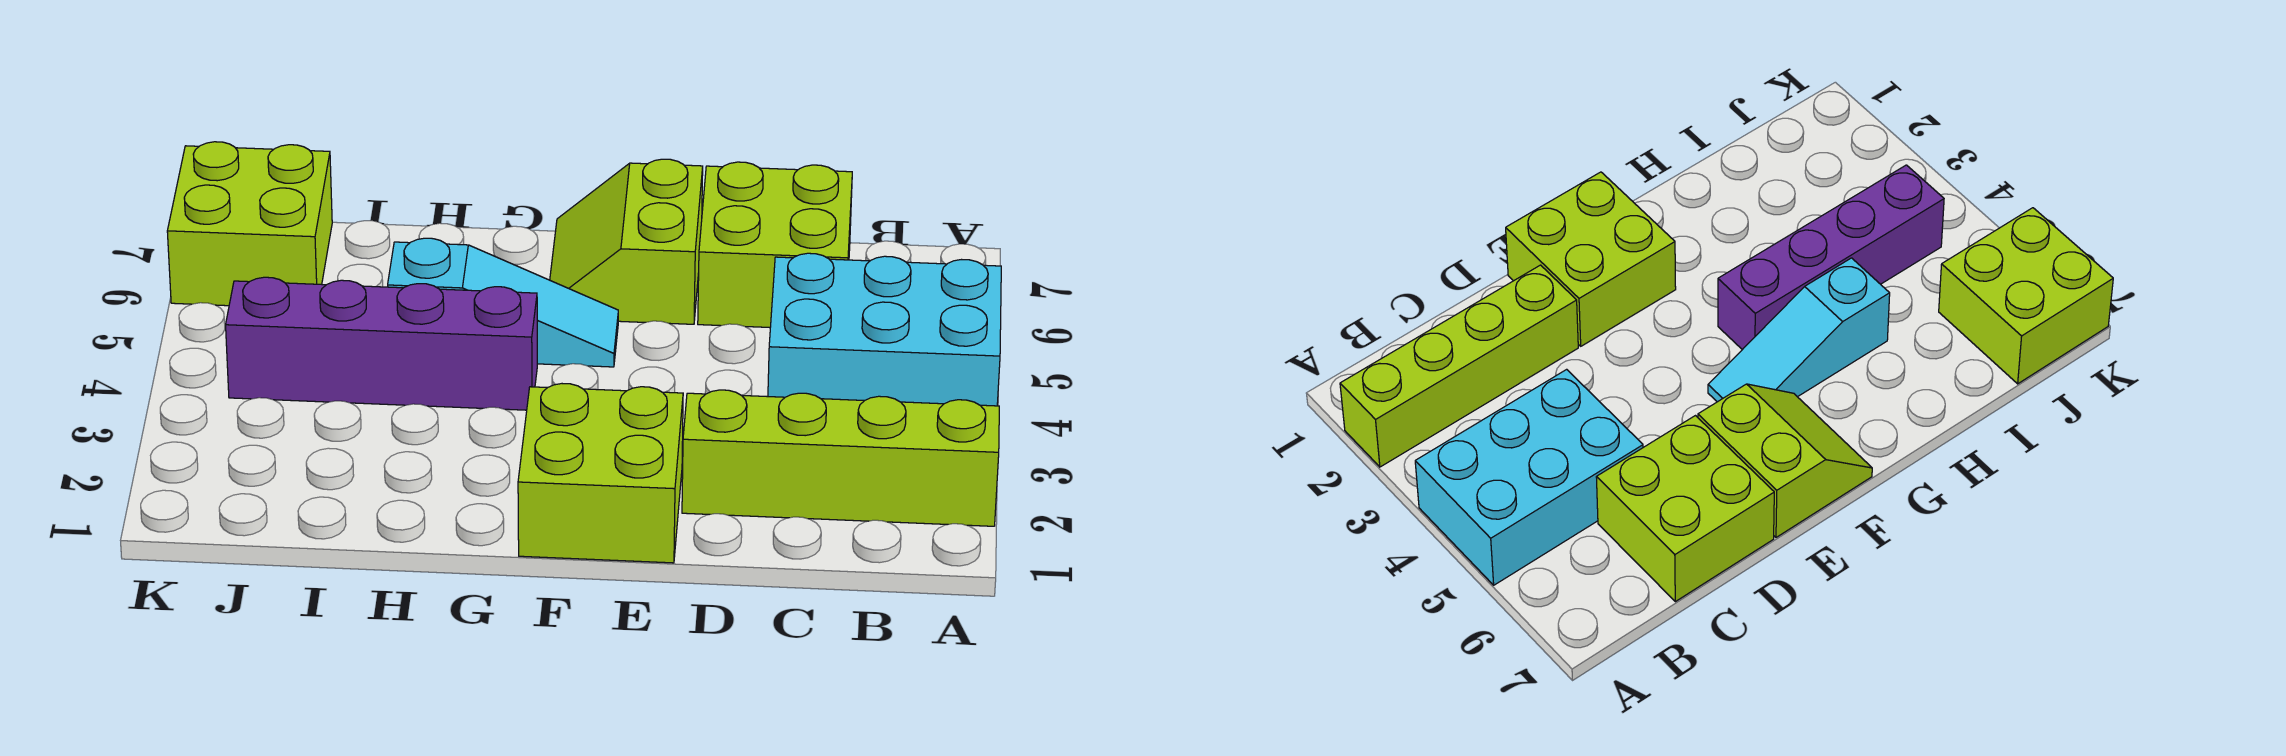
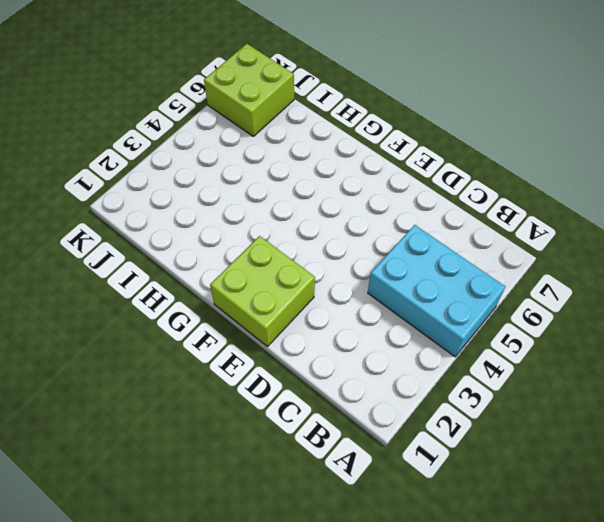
none -> lime 1x4 brick [682,390,999,526]
none -> lime 2x2 brick [698,162,852,328]

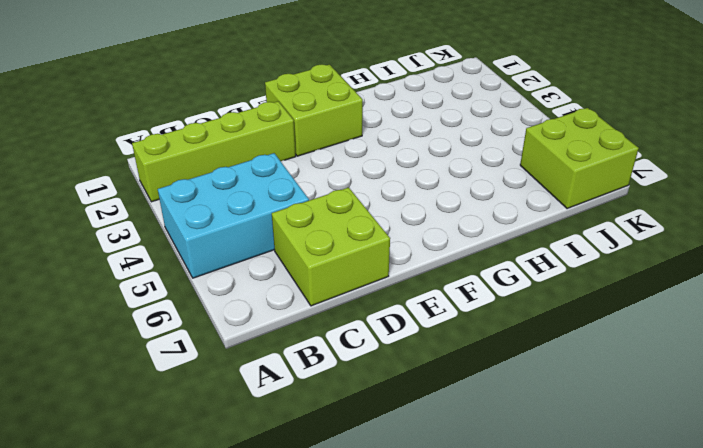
none -> lime 2x2 slope [550,159,703,324]
none -> cyan 1x3 slope [388,238,618,367]

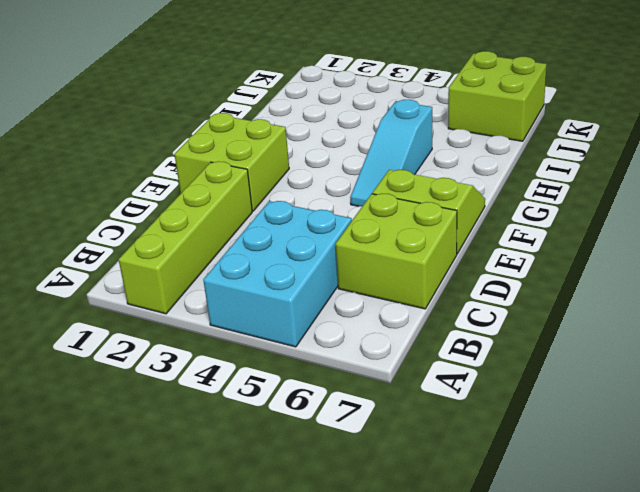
none -> purple 1x4 brick [226,277,537,410]

